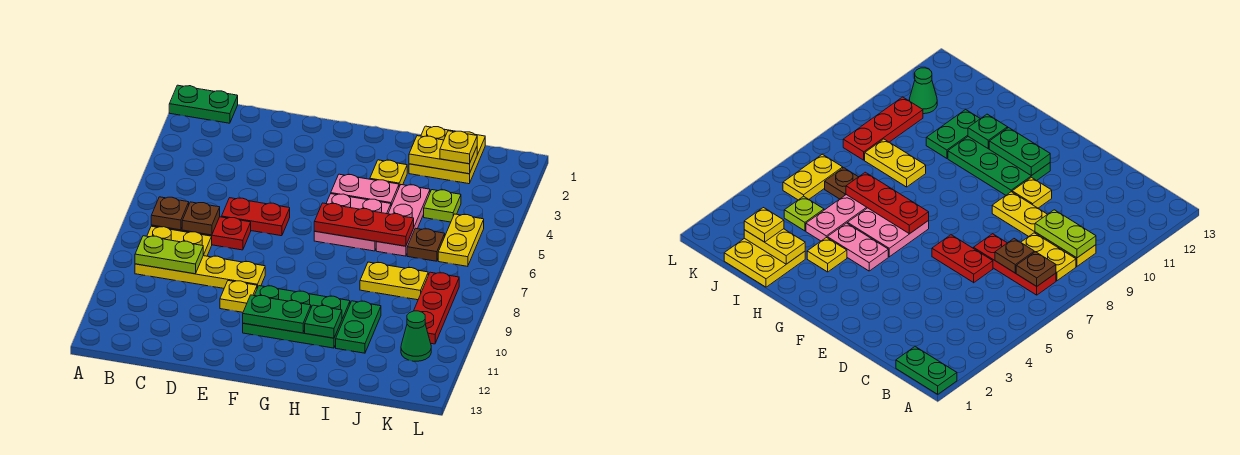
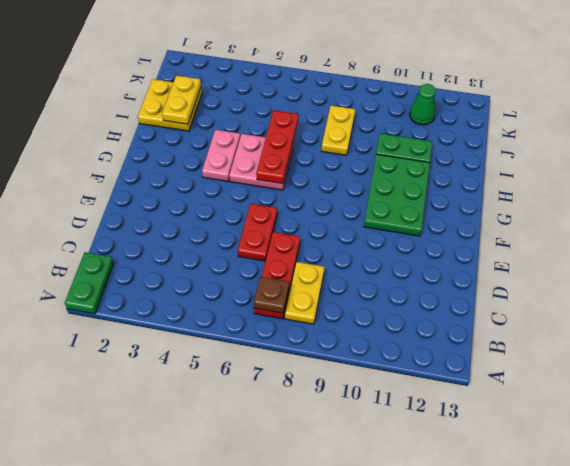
none -> yellow 1x4 plate [135,256,265,288]
none -> yellow 1x1 plate [220,281,257,312]
none -> yellow 1x1 plate [370,160,407,186]

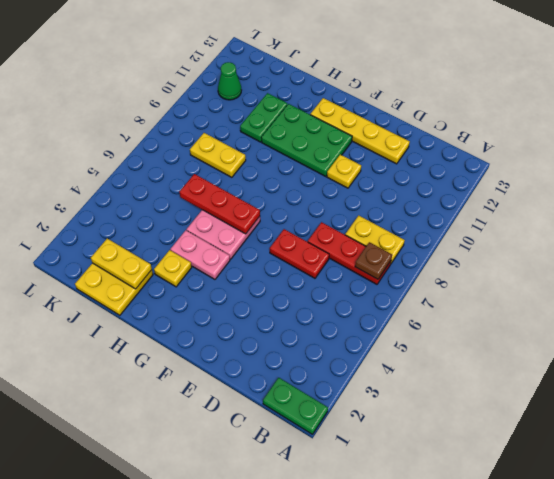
yellow 1x4 plate [310,98,410,164] -> yellow 1x4 plate moved to [135,256,265,288]
none -> pink 1x3 plate [376,185,430,256]
none -> lime 1x1 plate [424,190,461,222]
none -> brown 1x1 plate [407,228,445,261]

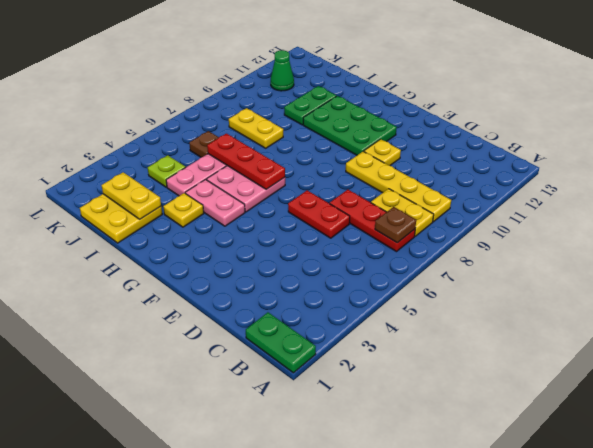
none -> yellow 1x2 plate [438,214,484,266]
none -> red 1x3 plate [414,272,459,344]
none -> lime 1x2 plate [135,236,204,274]

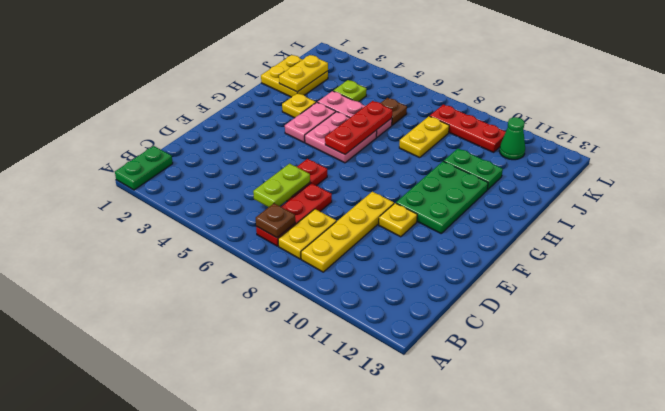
lime 1x2 plate [253,164,310,207] -> lime 1x2 plate moved to [135,236,204,274]
none -> yellow 1x2 plate [438,214,484,266]
none -> brown 1x1 plate [182,202,220,235]
none -> green 1x2 plate [243,295,311,333]

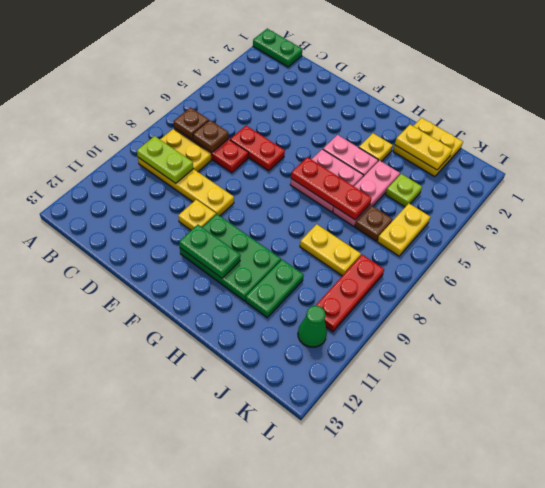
none -> green 1x1 plate [305,305,342,338]
none -> yellow 1x1 plate [440,131,477,164]

